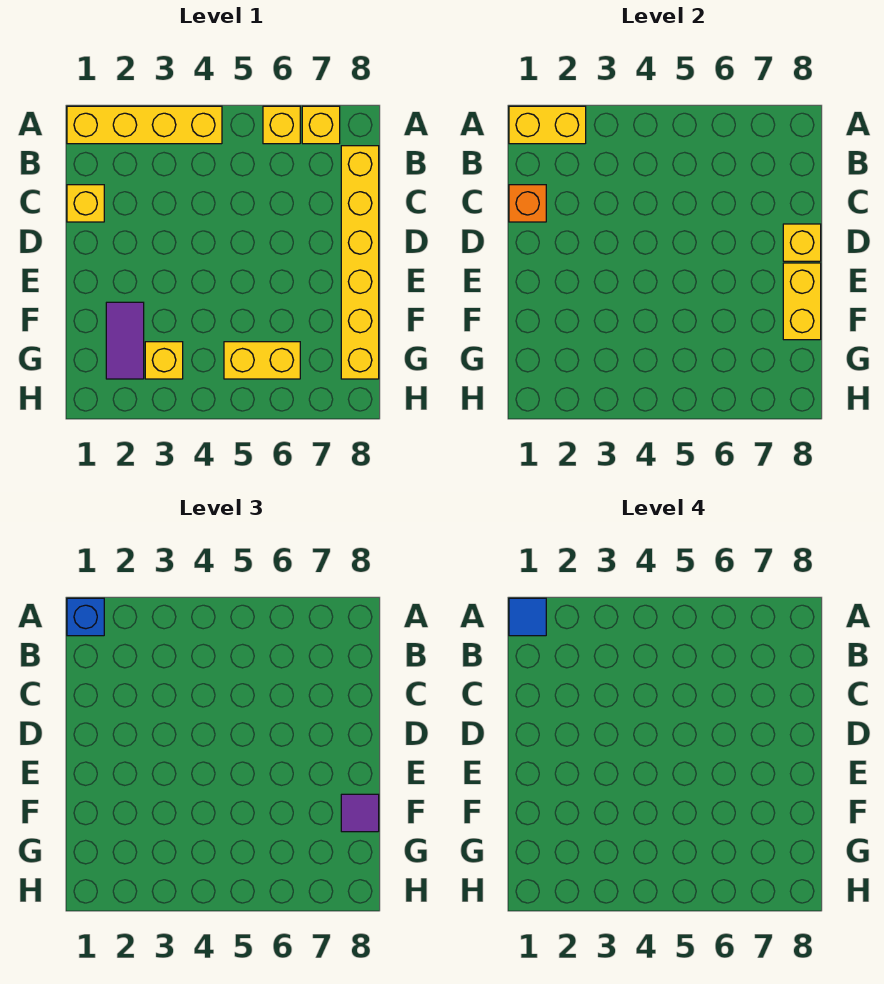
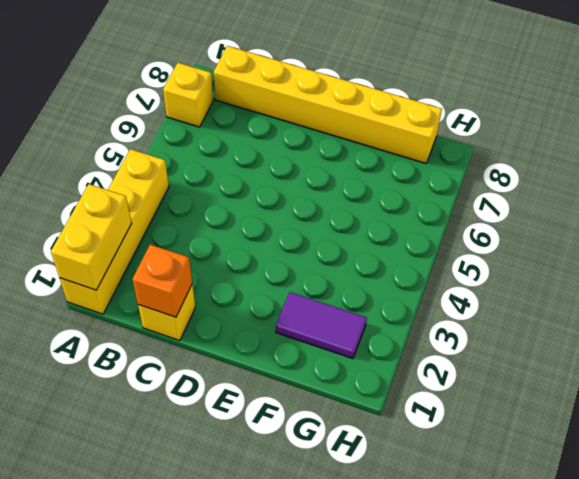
none -> yellow 1x1 brick [263,106,300,144]
none -> yellow 1x1 brick [145,342,183,379]
none -> yellow 1x2 brick [224,342,300,379]

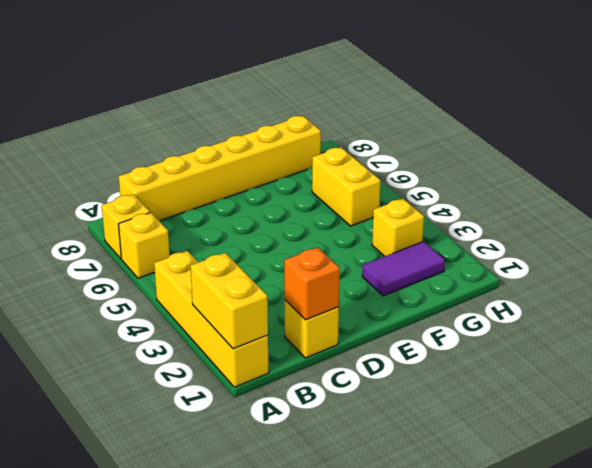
none -> yellow 1x1 brick [783,224,821,261]
none -> yellow 1x2 brick [783,263,821,340]
none -> blue 1x1 brick [67,598,104,636]

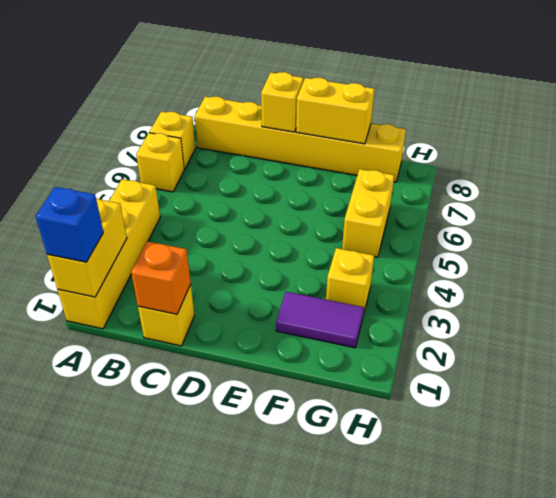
none -> purple 1x1 tile [341,794,379,832]
none -> blue 1x1 tile [509,598,546,636]

